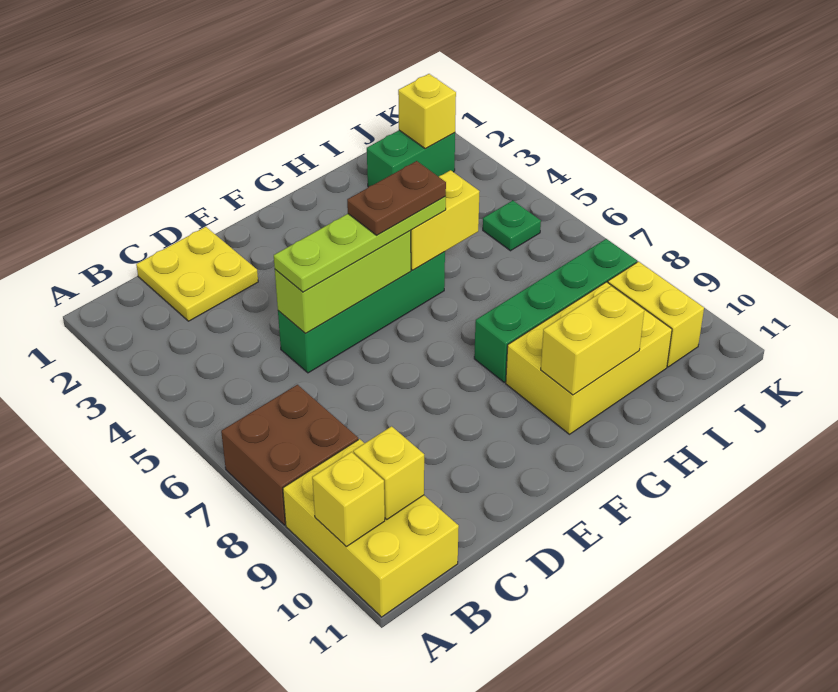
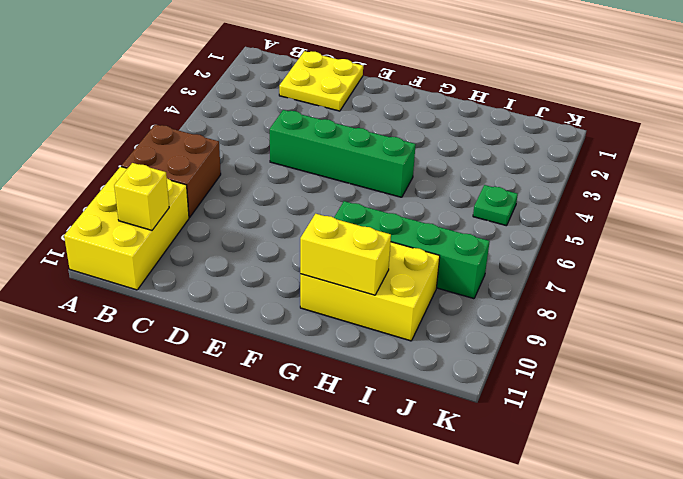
none -> green 1x2 brick [367,130,455,187]
none -> yellow 1x2 brick [608,262,704,367]
none -> yellow 1x1 brick [312,452,385,547]

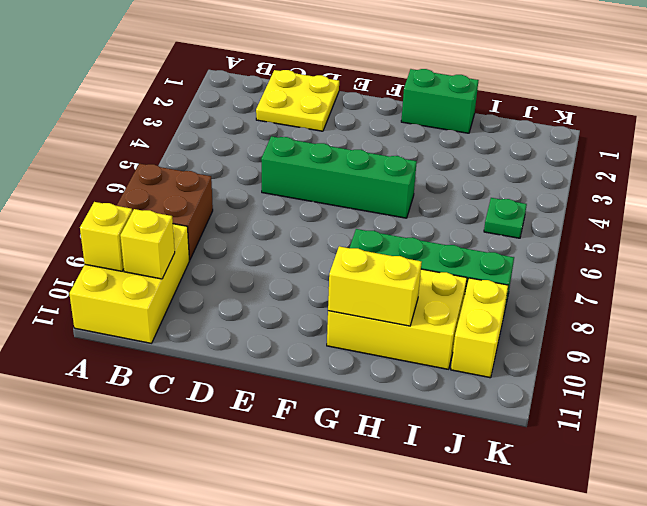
green 1x2 brick [401,69,479,133] -> green 1x2 brick moved to [367,130,455,187]
none -> lime 1x3 brick [275,231,411,333]
none -> yellow 1x2 brick [410,170,480,270]
none -> yellow 1x1 brick [398,74,456,149]

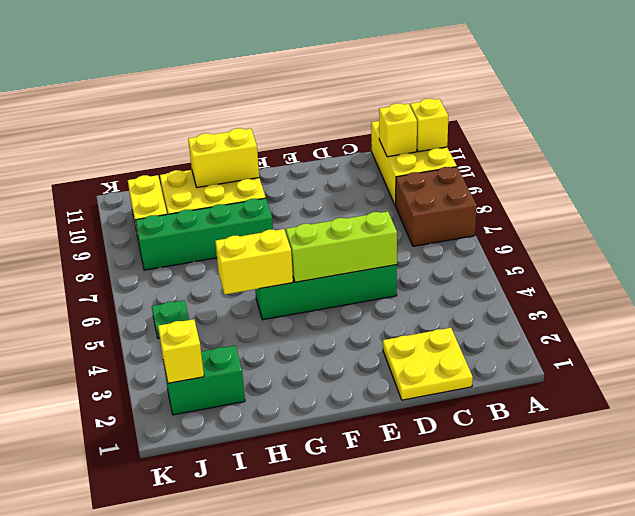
none -> lime 1x4 plate [274,197,446,292]
none -> brown 1x2 plate [347,161,446,235]

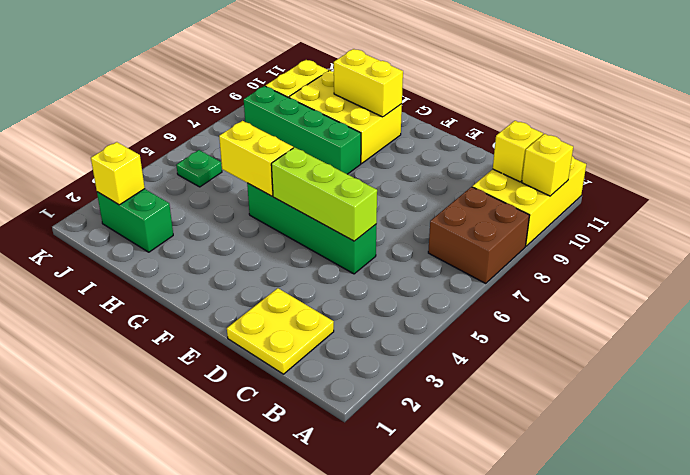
none -> lime 1x4 plate [274,197,446,292]
none -> brown 1x2 plate [347,161,446,235]

